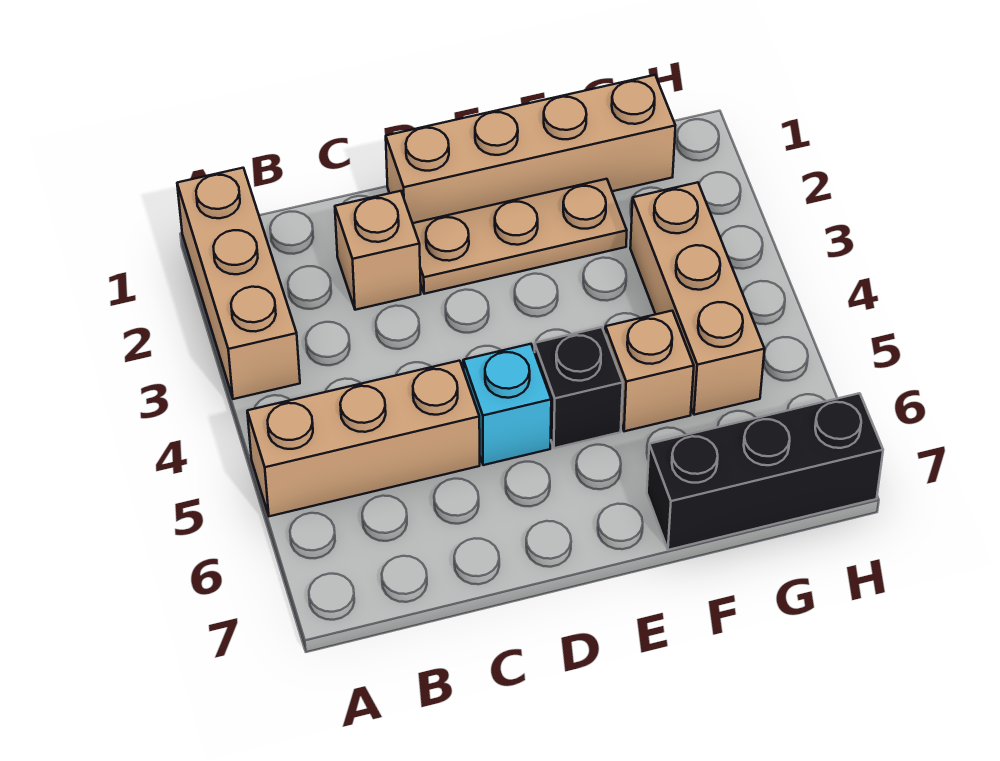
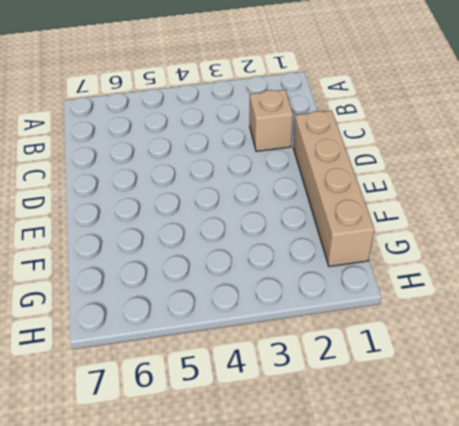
none -> tan 1x3 brick [177,168,300,399]
none -> tan 1x3 brick [247,361,480,516]

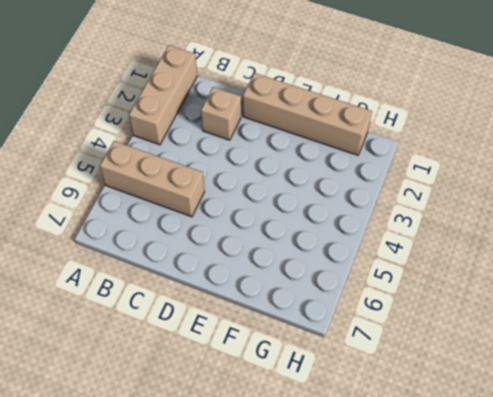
none -> tan 1x3 plate [413,179,627,294]
none -> cyan 1x1 brick [463,344,551,465]

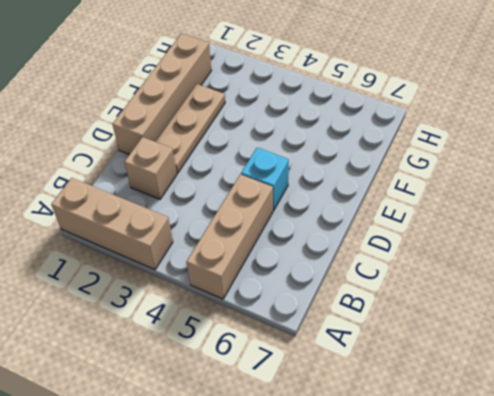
none -> black 1x1 brick [535,327,623,448]
none -> tan 1x1 brick [605,311,694,431]

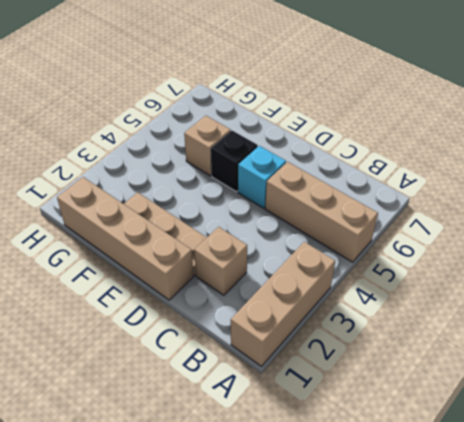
none -> black 1x3 brick [647,393,883,550]
none -> tan 1x3 brick [630,182,764,415]

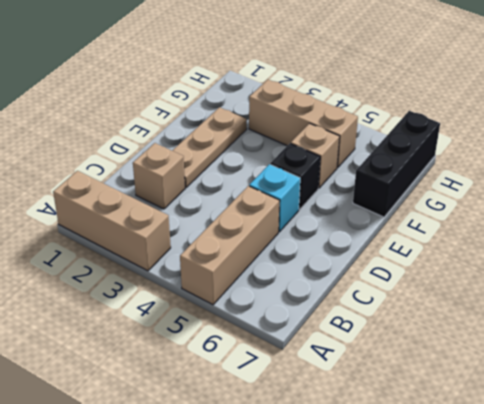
none -> tan 1x4 brick [386,75,675,223]

